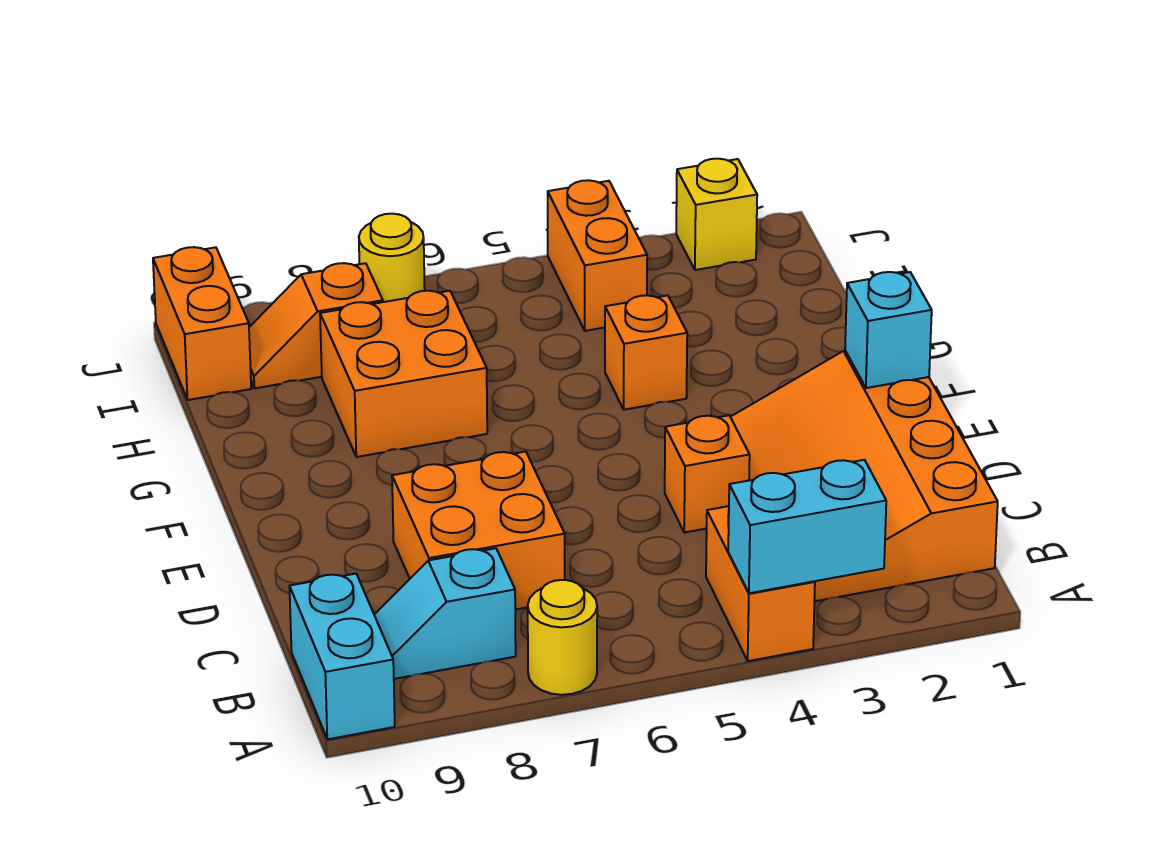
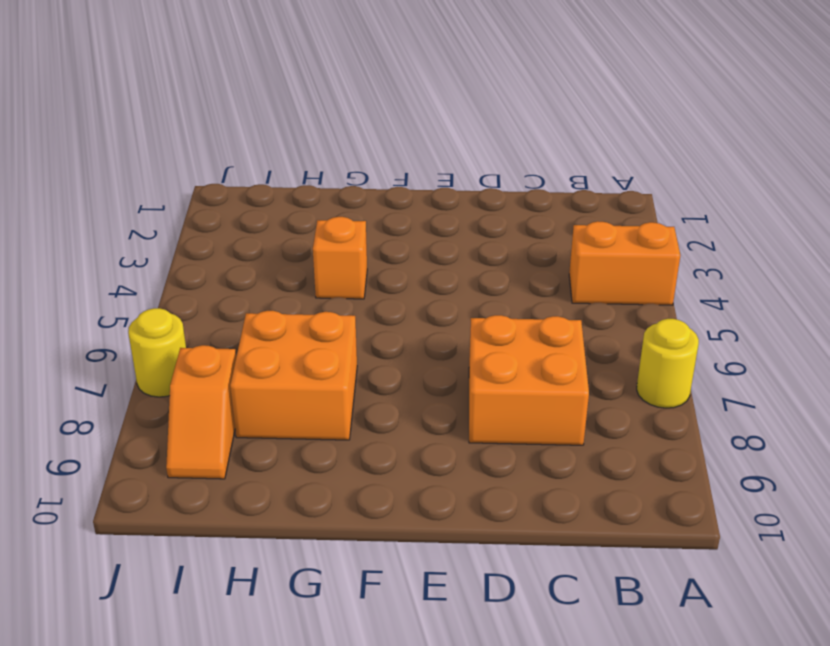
none -> cyan 1x2 brick [289,574,395,739]
none -> orange 3x4 slope [731,351,998,601]
none -> cyan 1x2 slope [374,548,516,679]

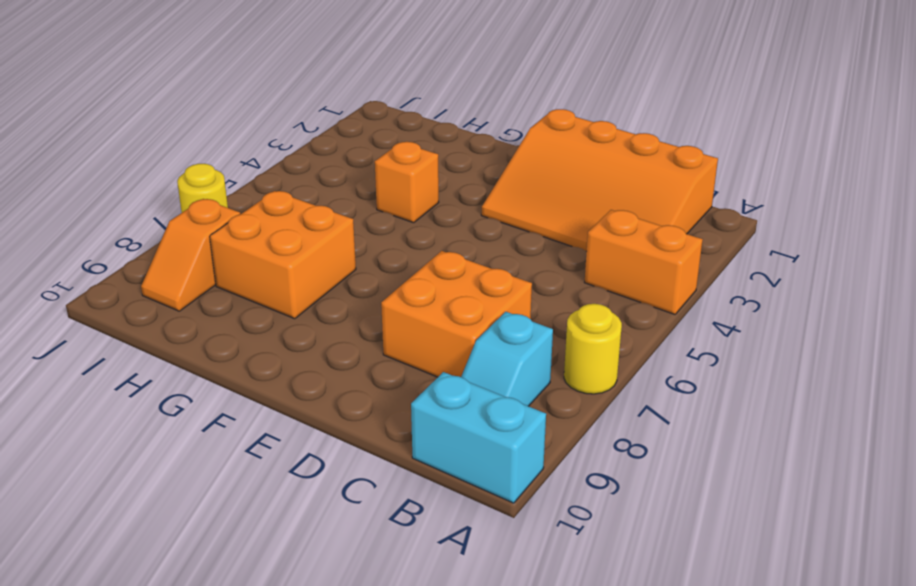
none -> orange 1x1 brick [665,415,750,533]
none -> orange 1x2 brick [548,180,647,331]
none -> orange 1x2 brick [153,247,251,400]

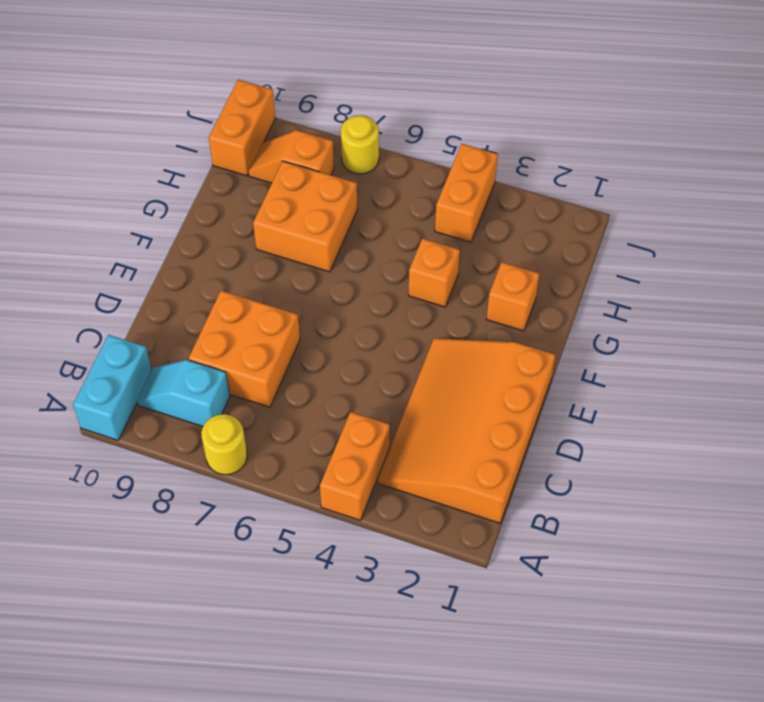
orange 1x1 brick [486,262,539,331] -> orange 1x1 brick moved to [665,415,750,533]
none -> yellow 1x1 brick [676,159,757,270]
none -> cyan 1x2 brick [728,460,886,593]
none -> cyan 1x1 brick [845,272,932,388]

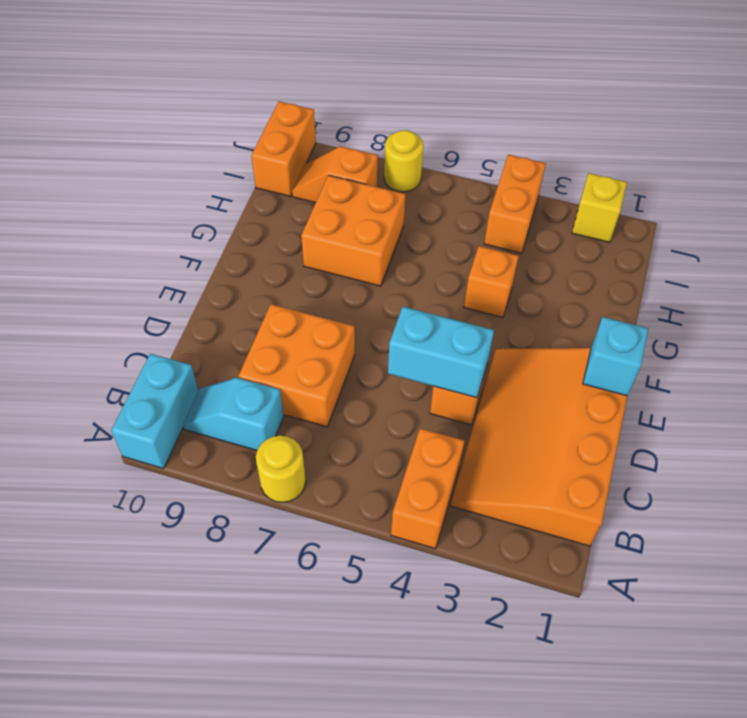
cyan 1x2 brick [388,307,494,398] -> cyan 1x2 brick moved to [728,460,886,593]

